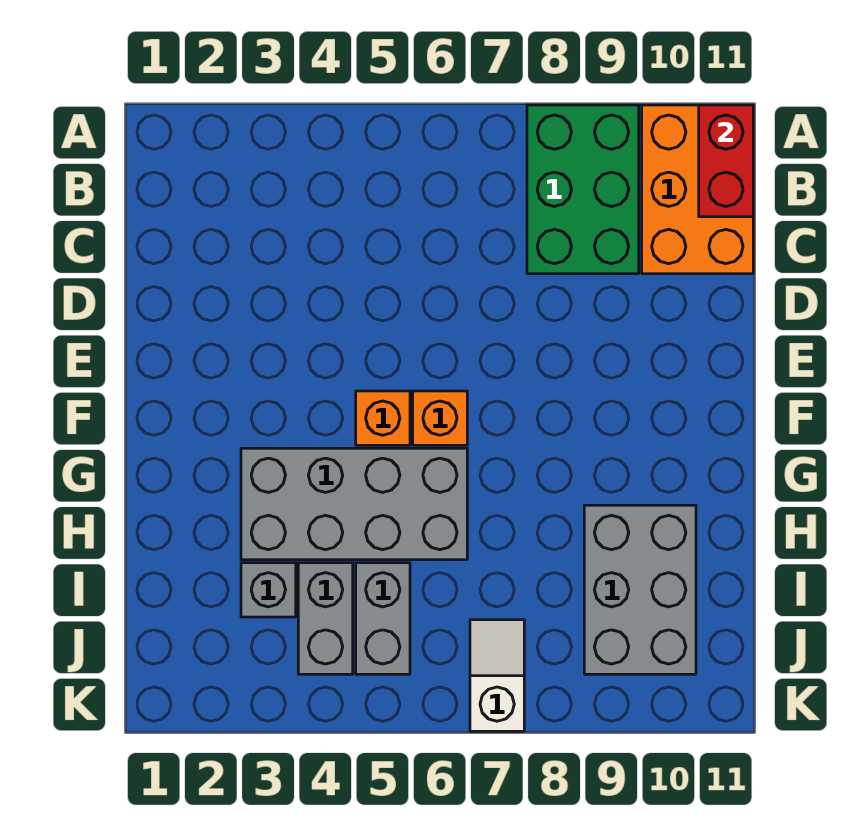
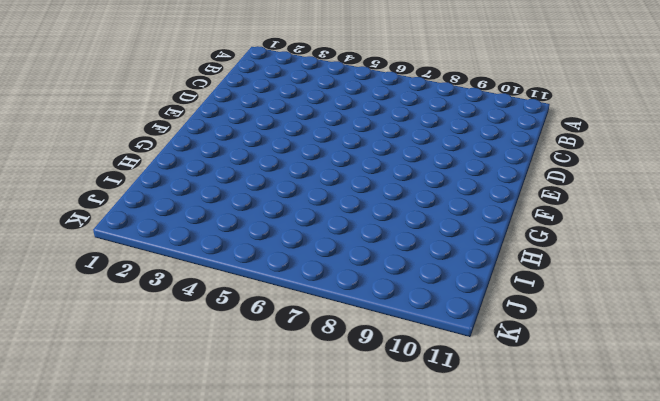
none -> green 2x3 brick [527,105,639,274]
none -> orange 2x3 brick [642,105,753,274]

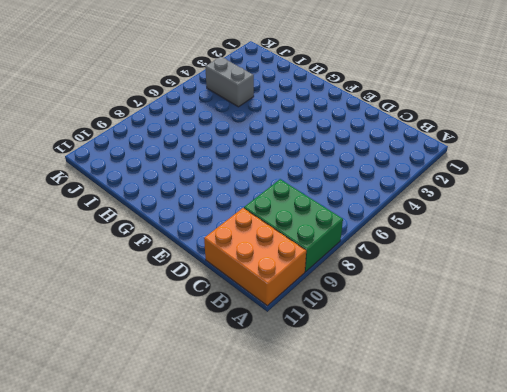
none -> orange 1x1 brick [356,391,410,445]
none -> orange 1x1 brick [413,391,467,445]

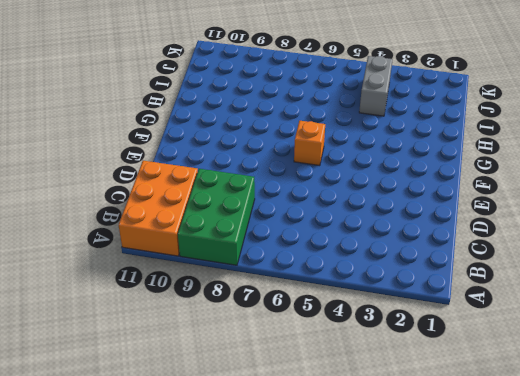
none -> orange 1x1 brick [356,391,410,445]
none -> grey 2x4 brick [241,448,467,560]

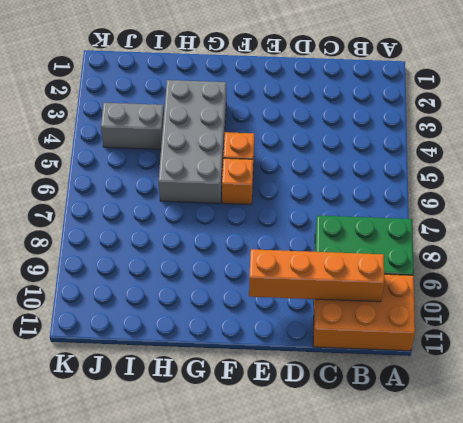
orange 1x4 brick [249,249,384,302] -> none
none -> grey 2x3 brick [584,505,696,674]
none -> grey 1x1 brick [241,563,296,617]

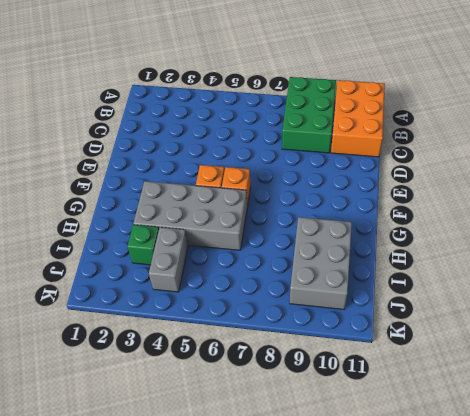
green 1x1 brick [127,225,159,265] -> grey 1x1 brick [241,563,296,617]
none -> grey 1x2 brick [356,563,410,674]
none -> white 1x2 slope [470,620,524,731]

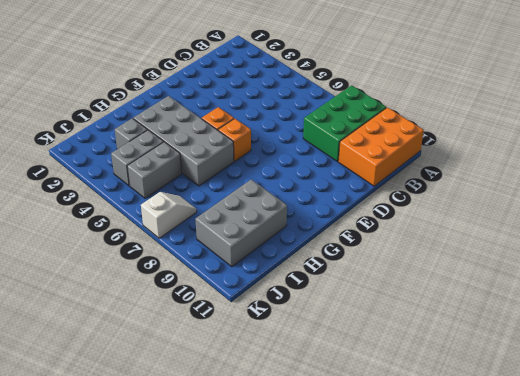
none -> red 1x2 brick [699,105,753,217]

